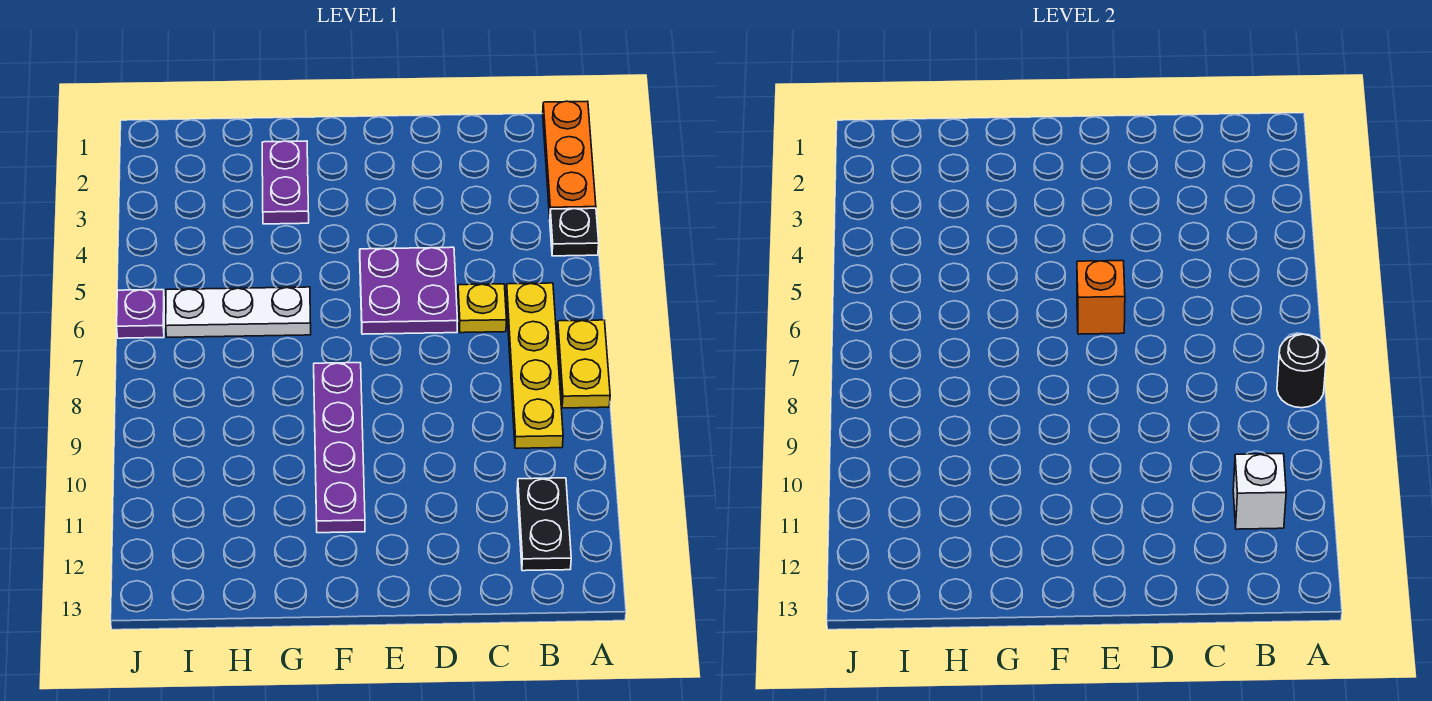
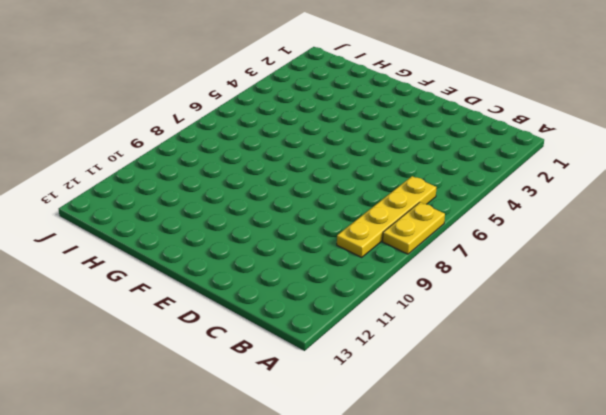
none -> orange 1x3 plate [543,101,596,217]
none -> black 1x1 plate [550,208,599,256]
none -> black 1x2 plate [517,478,571,571]

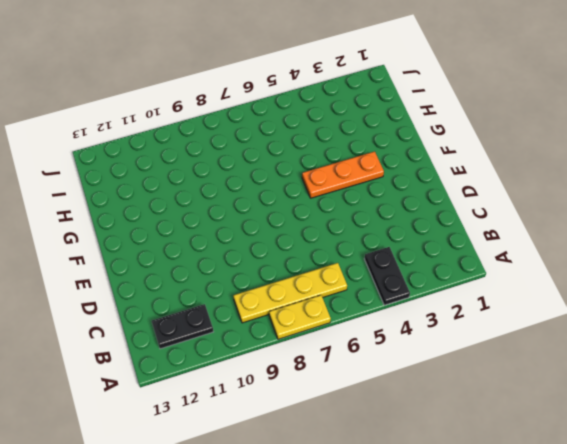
black 1x2 plate [364,247,410,305] -> black 1x1 plate [550,208,599,256]
orange 1x3 plate [302,151,384,198] -> orange 1x3 plate moved to [543,101,596,217]
none -> yellow 1x1 plate [458,284,506,333]
none -> purple 2x2 plate [360,247,458,334]
none -> purple 1x4 plate [314,363,365,533]

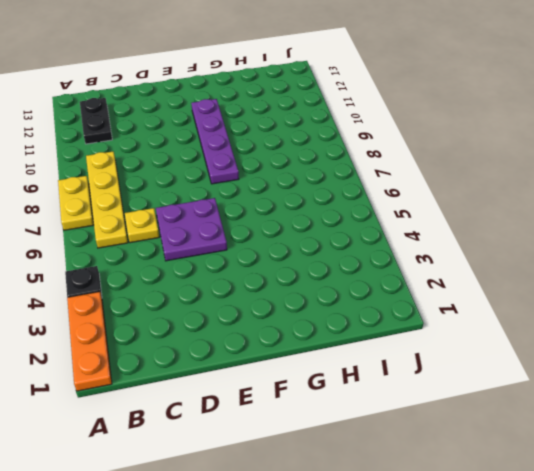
none -> purple 1x2 plate [262,141,309,224]
none -> white 1x3 plate [166,287,311,337]
none -> purple 1x1 plate [117,290,164,338]

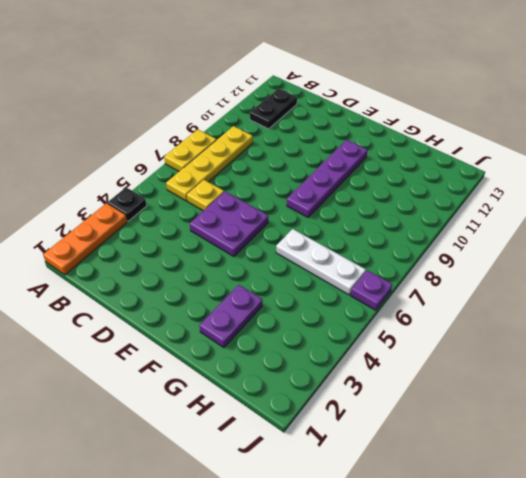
none -> black 1x1 round brick [1277,334,1327,408]
none -> white 1x1 brick [1233,454,1286,529]
none -> orange 1x1 brick [1077,261,1125,334]

